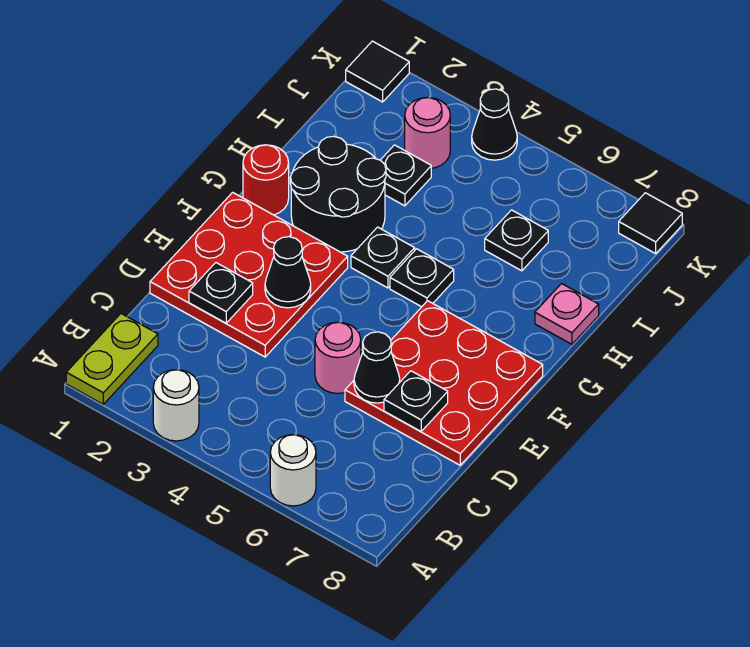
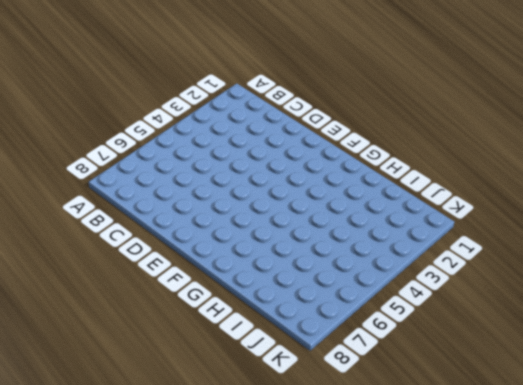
none -> lime 1x2 plate [66,314,158,404]
none -> white 1x1 round brick [153,370,199,441]
none -> white 1x1 round brick [270,435,316,506]

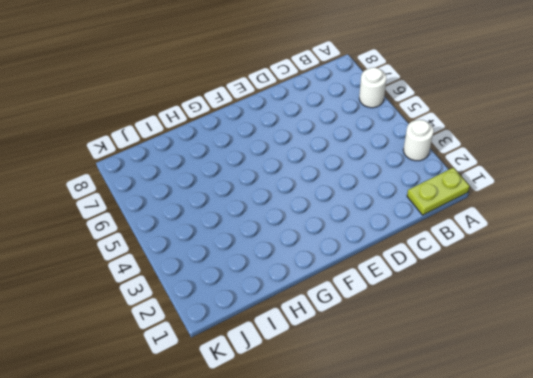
none -> red 3x3 plate [150,192,348,357]
none -> pink 1x1 round brick [315,322,361,394]
none -> red 3x3 plate [345,301,543,465]

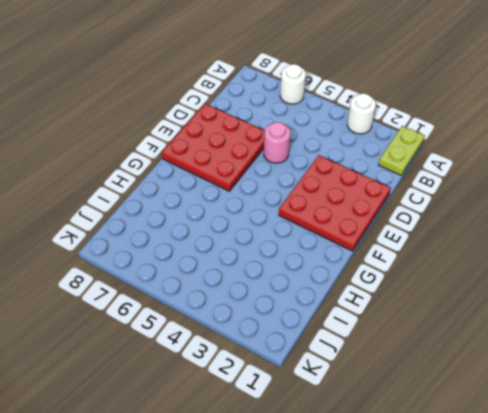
none -> red 1x1 round brick [243,145,289,215]
none -> black 2x2 round brick [290,136,386,252]
none -> black 1x1 plate [351,227,415,288]

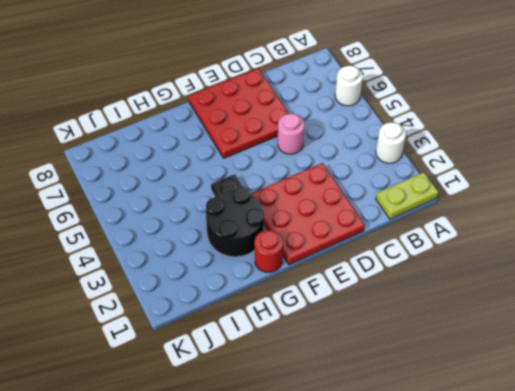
none -> black 1x1 plate [390,249,454,307]
none -> pink 1x1 plate [535,284,599,344]
none -> black 1x1 plate [381,145,431,206]

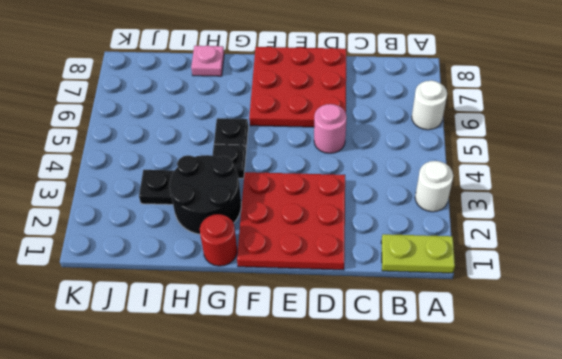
none -> black 1x1 plate [485,210,548,271]
none -> pink 1x1 round brick [405,97,450,168]
none -> black 1x1 tile [346,41,409,102]

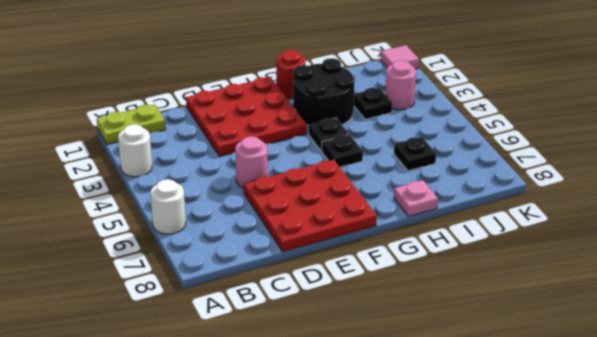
pink 1x1 tile [381,45,419,69] -> black 1x1 tile [346,41,409,102]
none -> black 1x1 cone [472,89,517,160]
none -> black 1x1 tile [619,193,682,254]
none -> black 1x1 plate [189,263,253,323]

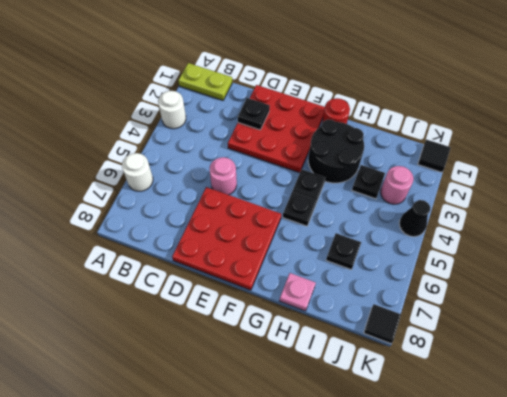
none -> black 1x1 cone [354,332,400,403]
none -> black 1x1 plate [384,371,448,432]
none -> black 1x1 cone [265,237,311,308]

